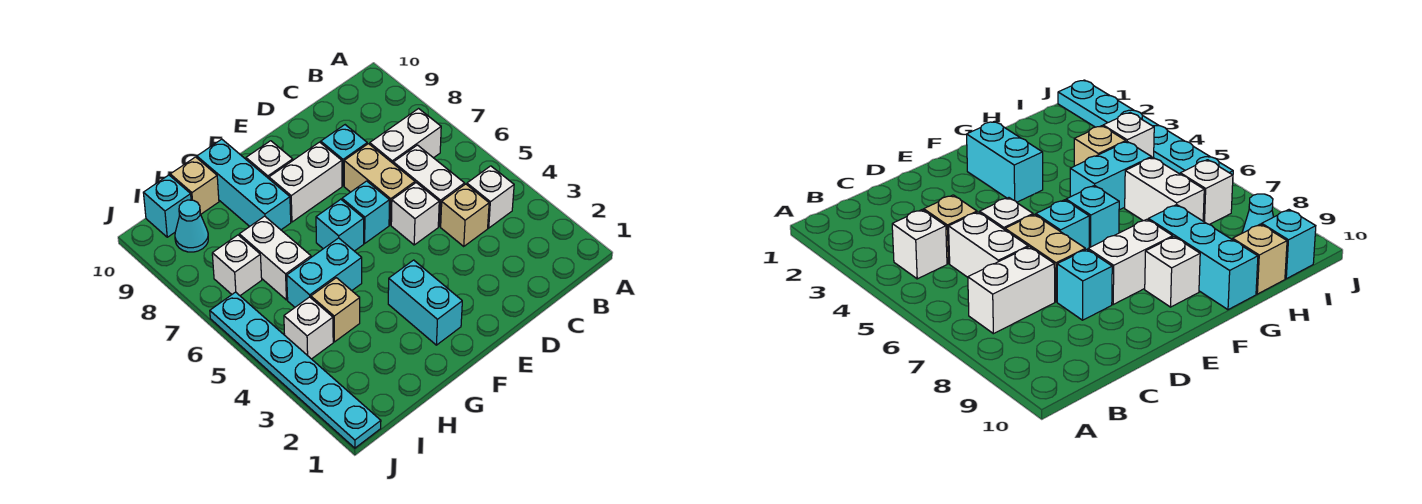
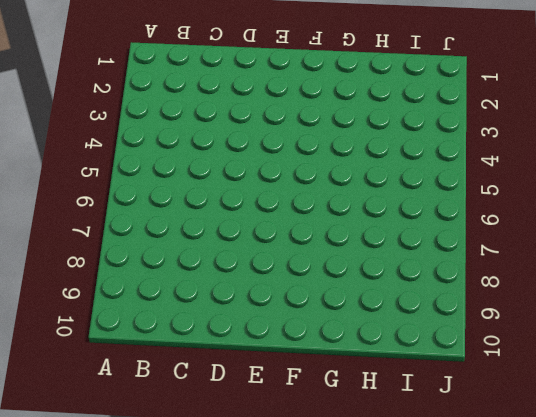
none -> white 1x1 brick [467,166,514,228]
none -> white 1x2 brick [370,109,441,163]
none -> tan 1x1 brick [441,184,489,246]

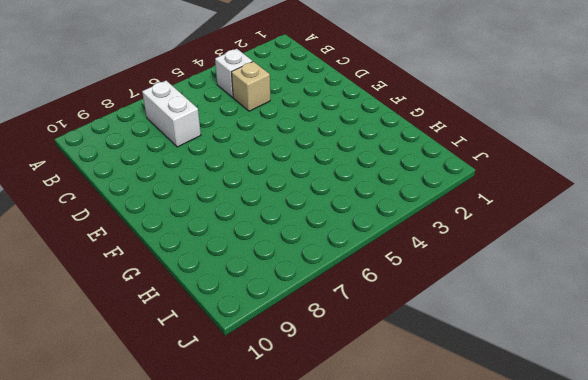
none -> white 1x2 brick [393,145,465,227]
none -> white 1x1 brick [391,183,439,245]
none -> tan 1x2 brick [344,144,415,225]

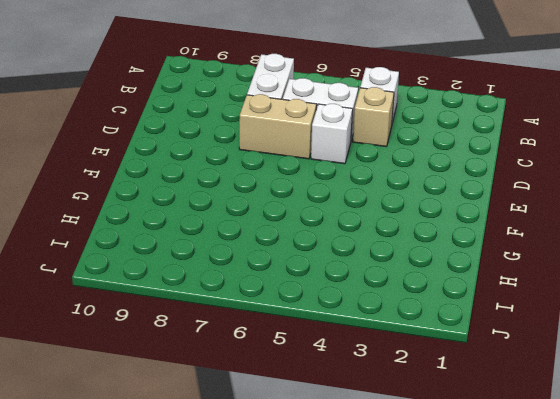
none -> cyan 1x1 brick [321,125,367,186]
none -> cyan 1x1 brick [342,181,389,243]
none -> white 1x2 brick [269,142,342,222]

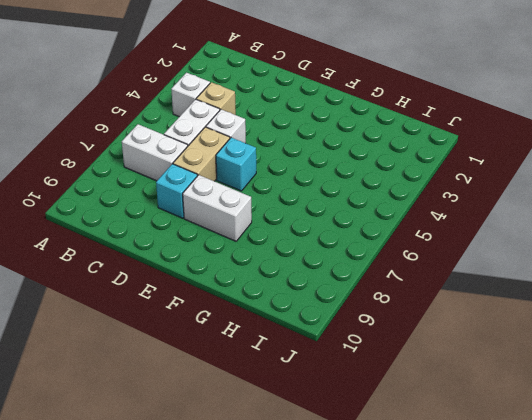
none -> cyan 1x2 brick [388,260,462,345]
none -> cyan 1x1 brick [316,199,364,251]
none -> white 1x1 brick [246,141,293,179]

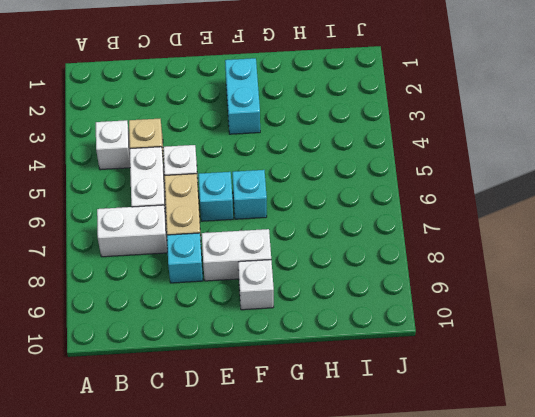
none -> cyan 1x2 brick [287,238,362,307]
none -> cyan 1x3 brick [197,139,291,230]
none -> tan 1x1 brick [311,278,360,342]

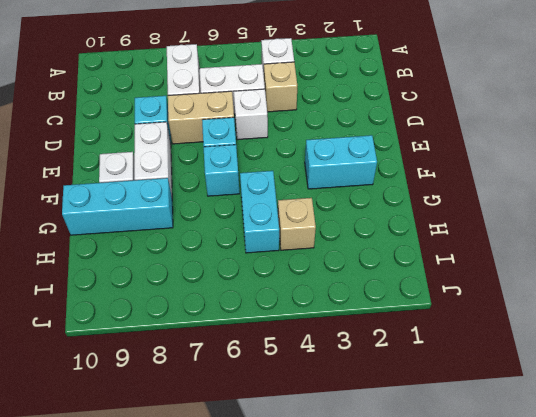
none -> white 1x2 brick [239,216,311,300]
none -> tan 1x1 brick [170,157,219,214]
none -> white 1x1 brick [284,297,333,359]

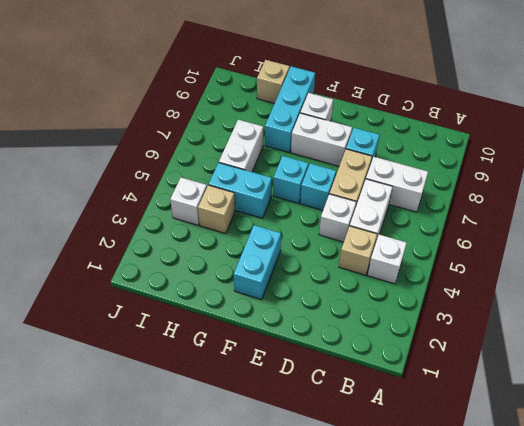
none -> white 1x1 brick [212,235,262,296]
none -> cyan 1x1 cone [175,200,208,252]
none -> cyan 1x1 brick [143,175,191,237]

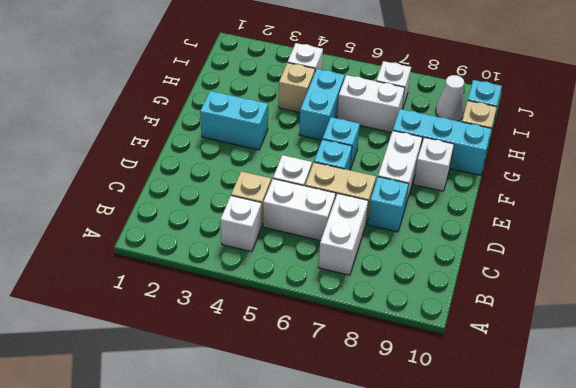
white 1x1 cone [436,75,465,121] -> cyan 1x1 cone [175,200,208,252]
none -> cyan 1x6 plate [210,292,381,448]

